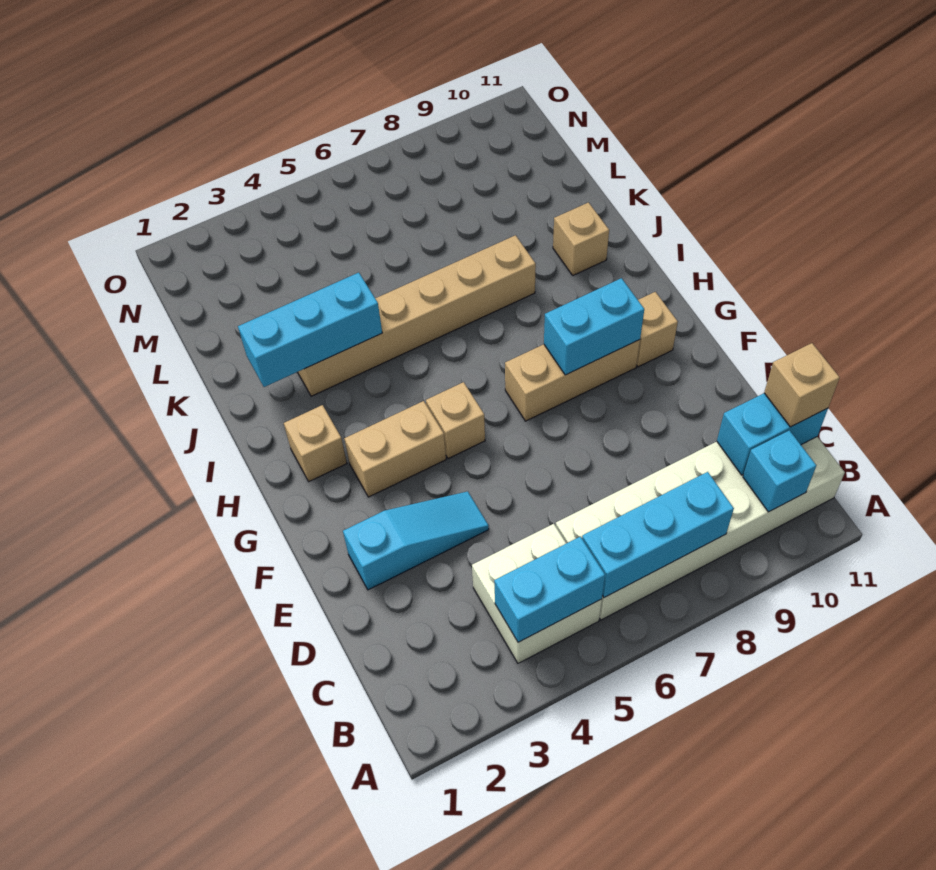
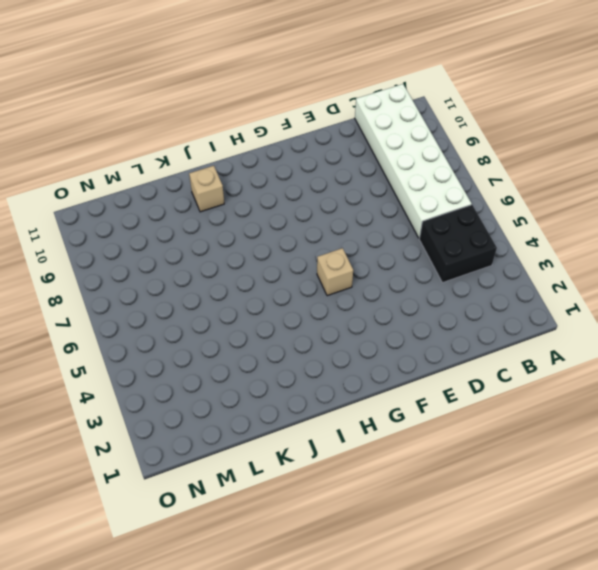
black 2x2 brick [419,205,497,283] -> white 2x2 brick [472,524,602,663]
none -> cyan 1x3 slope [343,491,489,590]
none -> tan 1x2 brick [344,401,446,497]
none -> tan 1x3 brick [505,340,640,421]

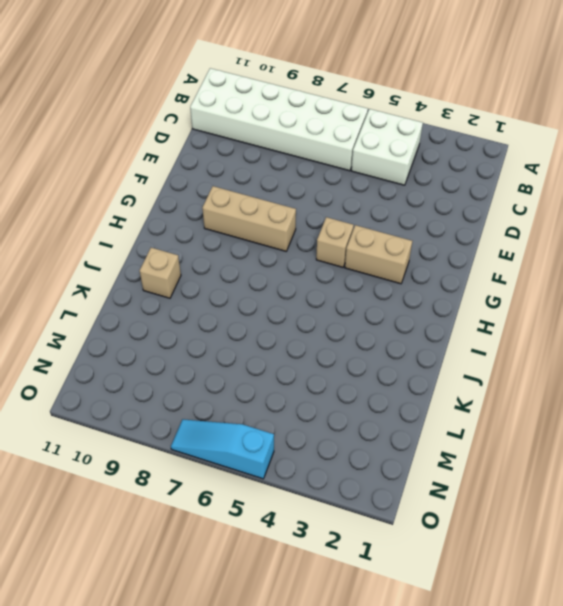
cyan 1x3 slope [171,419,274,479] -> cyan 1x3 slope moved to [343,491,489,590]
none -> tan 1x1 brick [637,292,678,367]
none -> tan 1x1 brick [284,405,347,481]
none -> tan 1x6 brick [298,235,536,396]

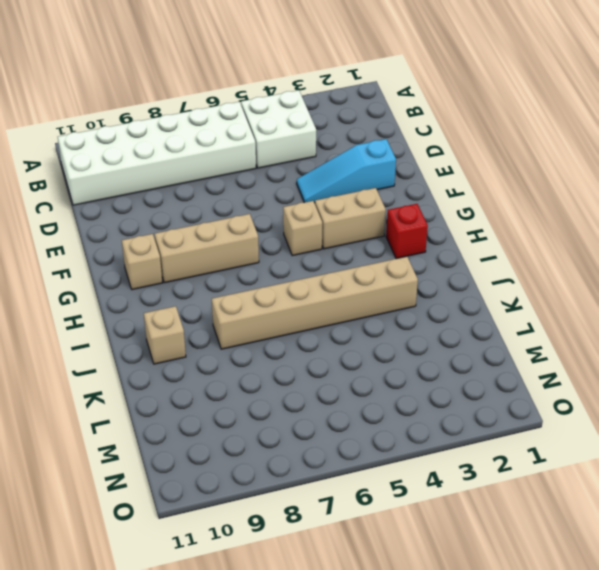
red 1x1 brick [386,204,428,259] -> tan 1x1 brick [284,405,347,481]
none -> cyan 1x2 brick [494,537,605,642]
none -> cyan 1x3 brick [582,472,734,597]
none -> cyan 1x1 brick [743,430,816,512]

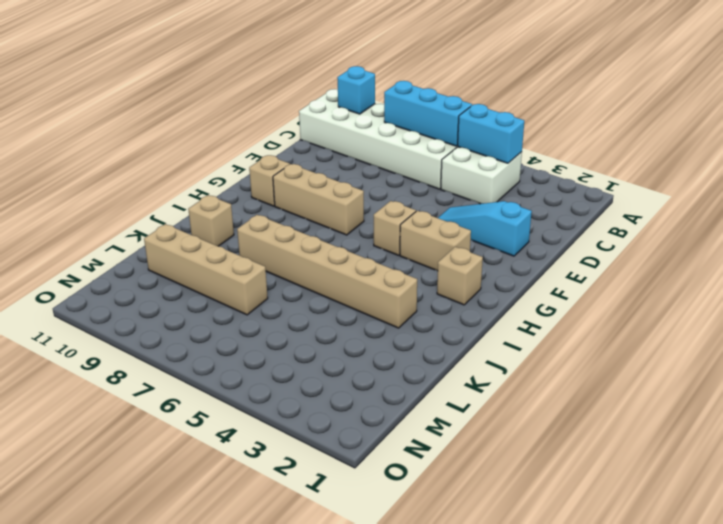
tan 1x4 brick [144,224,268,315] -> none
none -> cyan 1x2 brick [717,393,828,475]
none -> cyan 1x2 brick [544,278,644,375]
none -> cyan 1x3 brick [238,273,382,387]

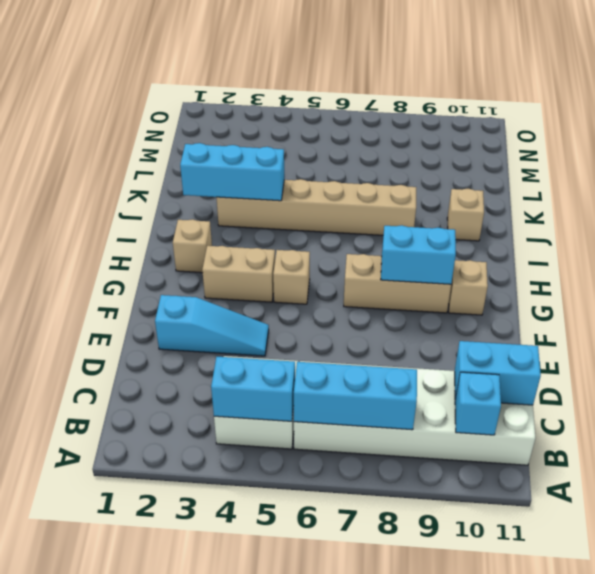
none -> tan 1x1 brick [764,343,840,427]

